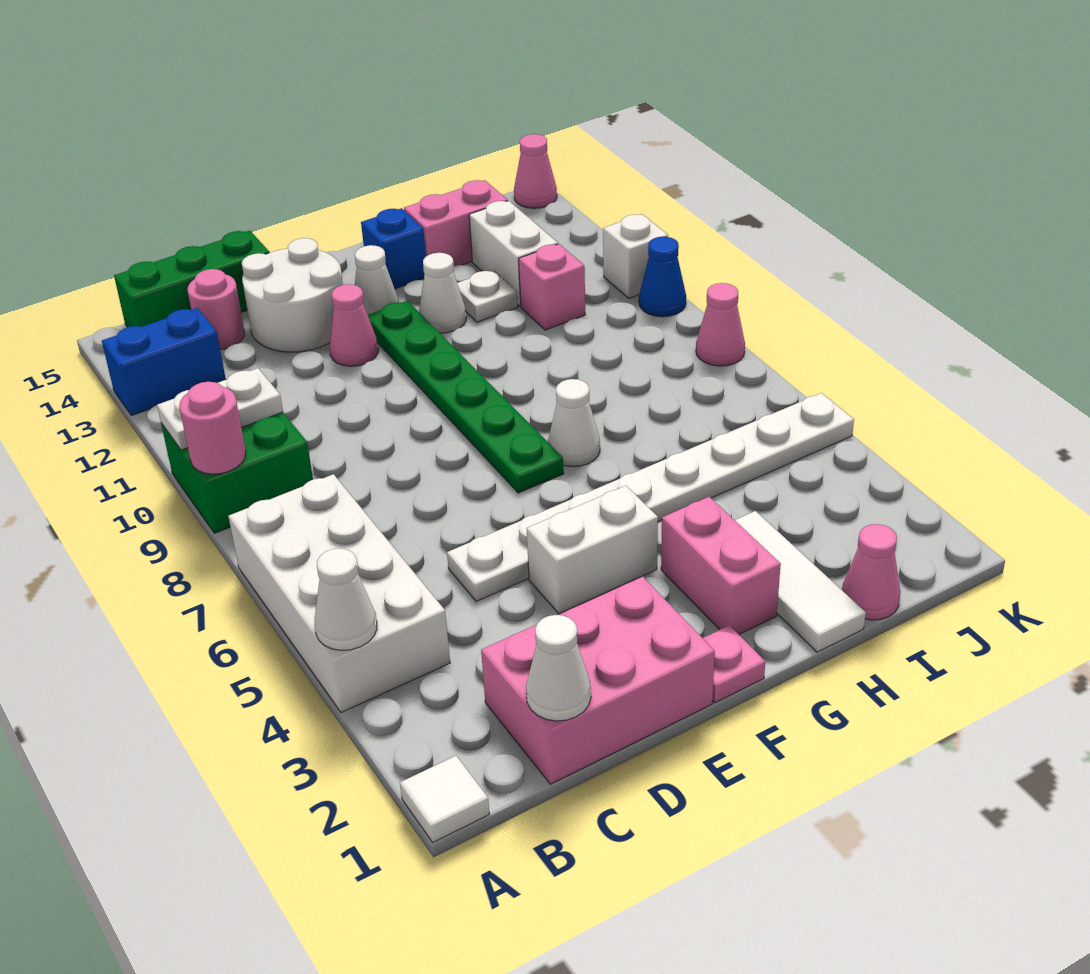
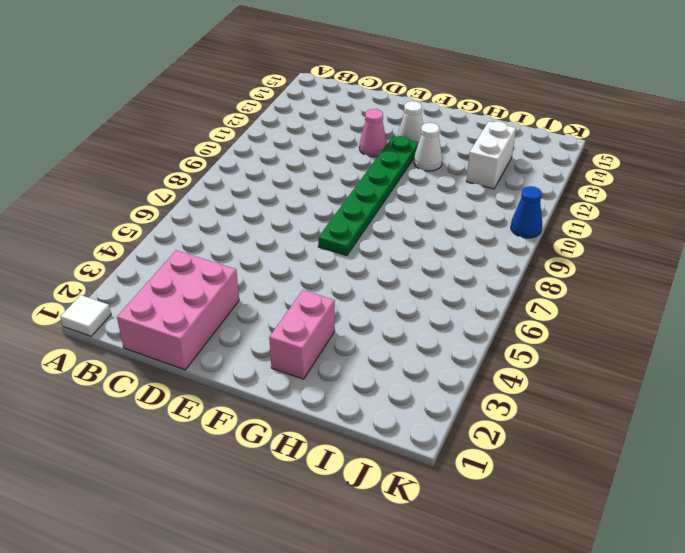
pink 2x3 brick [117,250,239,370] -> pink 2x3 brick turned to [481,576,715,784]
none -> white 2x4 brick [228,474,450,712]
none -> green 2x2 brick [161,412,313,533]
none -> blue 1x2 brick [102,308,226,416]
none -> green 1x3 brick [114,231,269,327]

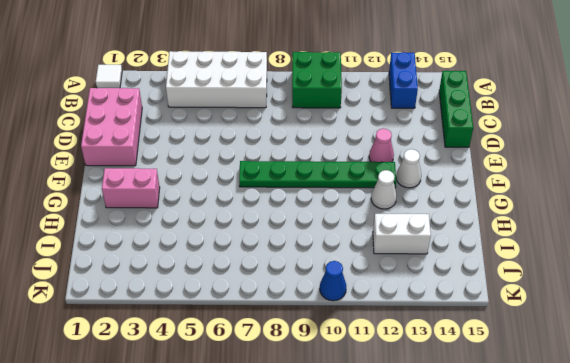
none -> pink 1x1 round brick [187,269,245,349]
none -> white 1x8 plate [447,393,854,602]
none -> white 2x2 round brick [242,238,343,352]
none -> white 1x2 brick [527,486,658,614]

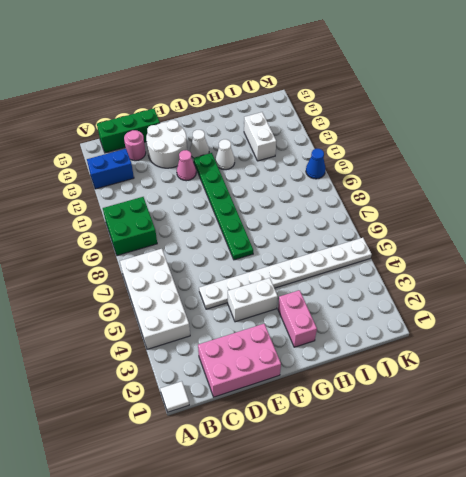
none -> pink 1x1 plate [703,625,765,703]
none -> white 1x1 cone [548,379,600,467]
none -> blue 1x1 brick [361,208,426,289]
none -> white 1x3 tile [735,511,866,652]

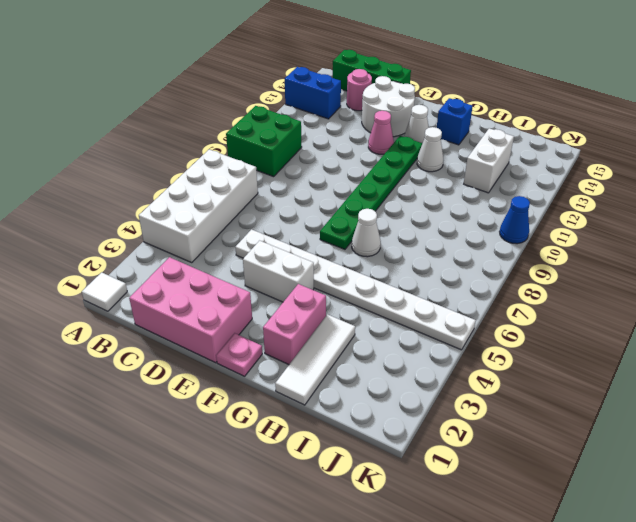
none -> white 1x1 plate [457,270,518,322]
none -> pink 1x2 brick [404,180,508,266]
none -> pink 1x1 cone [842,524,901,620]
none -> pink 1x1 brick [519,244,585,330]

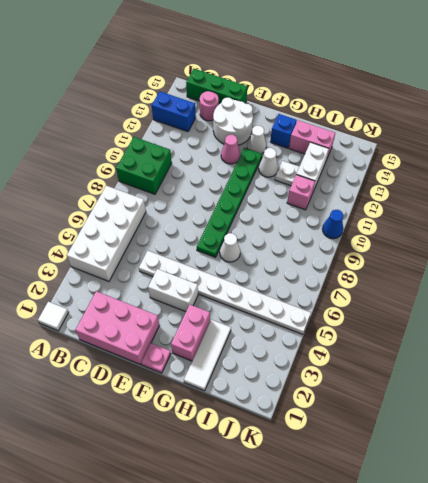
none -> pink 1x1 cone [842,524,901,620]
none -> pink 1x1 cone [696,283,745,366]
none -> white 1x1 brick [603,214,668,298]
none -> pink 1x1 cone [514,134,557,208]

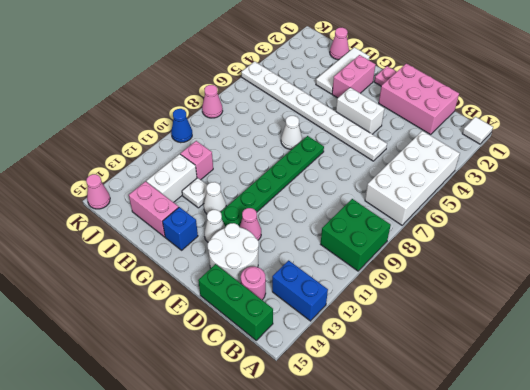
none -> white 1x1 brick [603,214,668,298]
none -> white 1x1 cone [314,548,377,650]
none -> pink 1x1 round brick [179,382,246,474]
none -> white 1x2 plate [157,368,283,450]

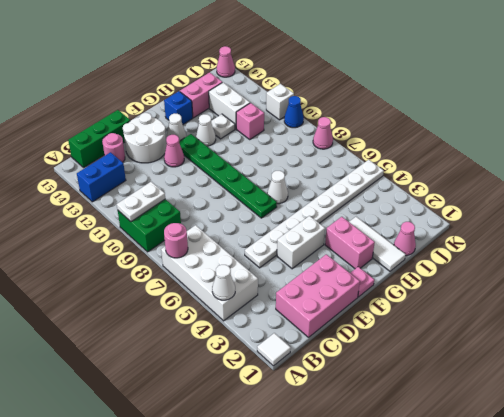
pink 1x1 round brick [164,223,188,258] -> pink 1x1 round brick moved to [179,382,246,474]
none -> white 1x1 cone [526,615,591,721]

